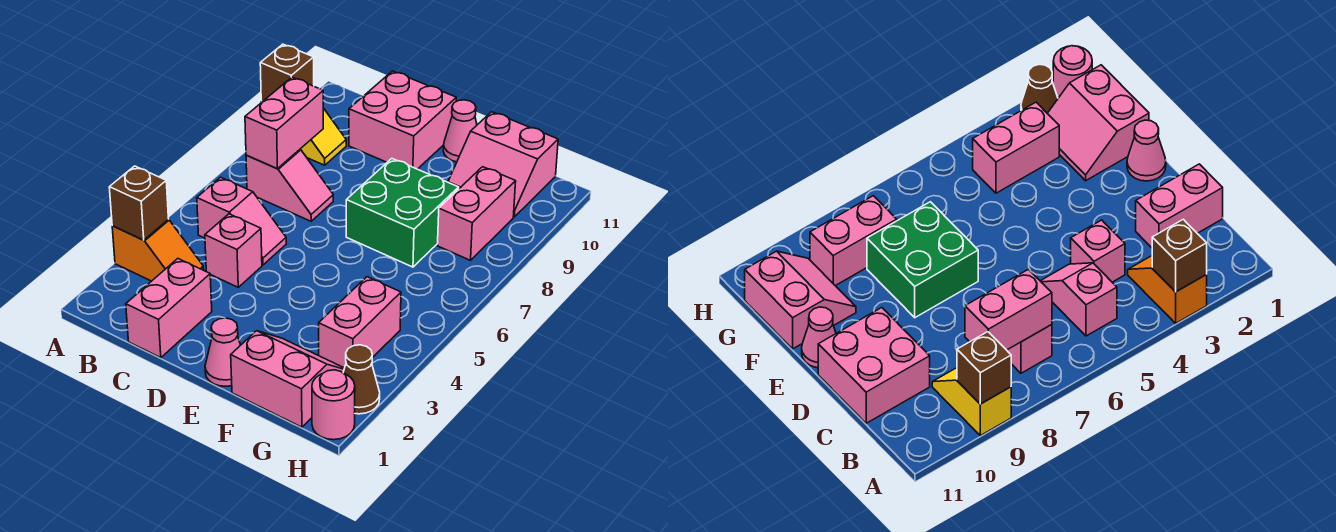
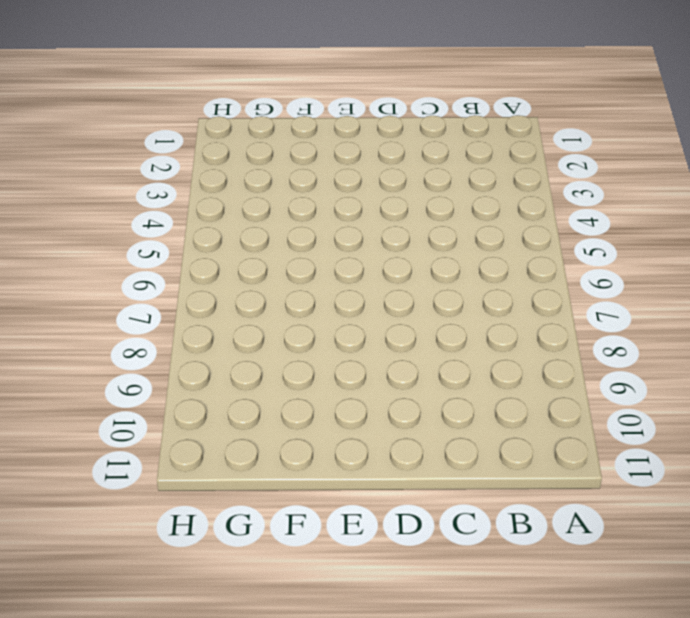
none -> orange 1x2 slope [112,219,204,281]
none -> yellow 1x2 slope [261,101,346,165]
none -> pink 1x2 slope [197,177,286,265]

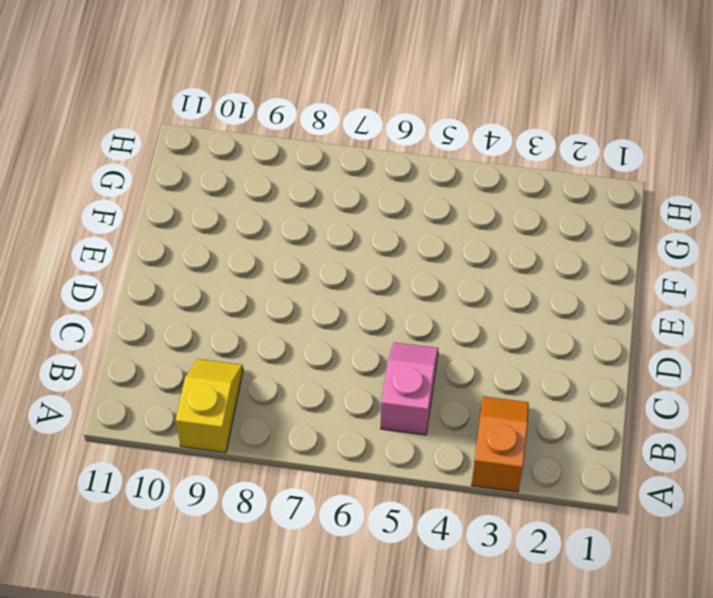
none -> pink 1x2 slope [246,150,333,221]
none -> pink 1x2 brick [126,259,212,358]
none -> pink 1x1 brick [205,214,262,287]

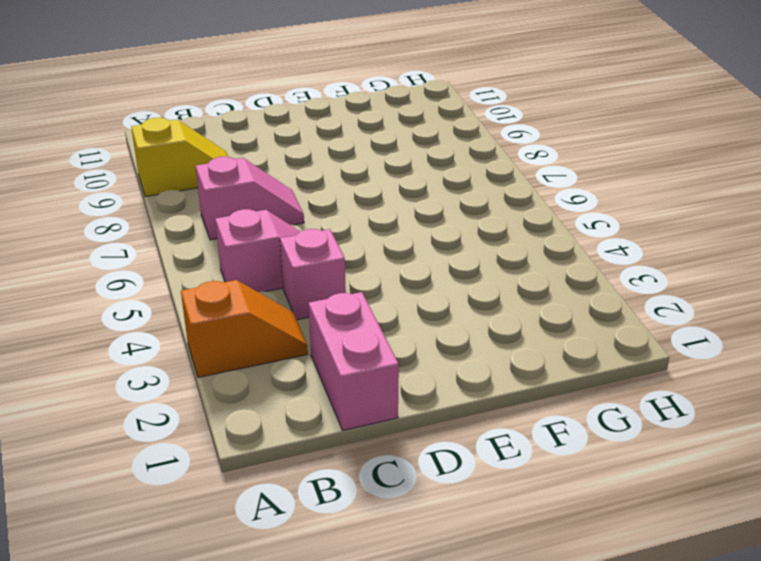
none -> pink 2x2 brick [349,71,456,169]
none -> pink 1x1 cone [205,318,240,386]
none -> green 2x2 brick [346,159,459,267]

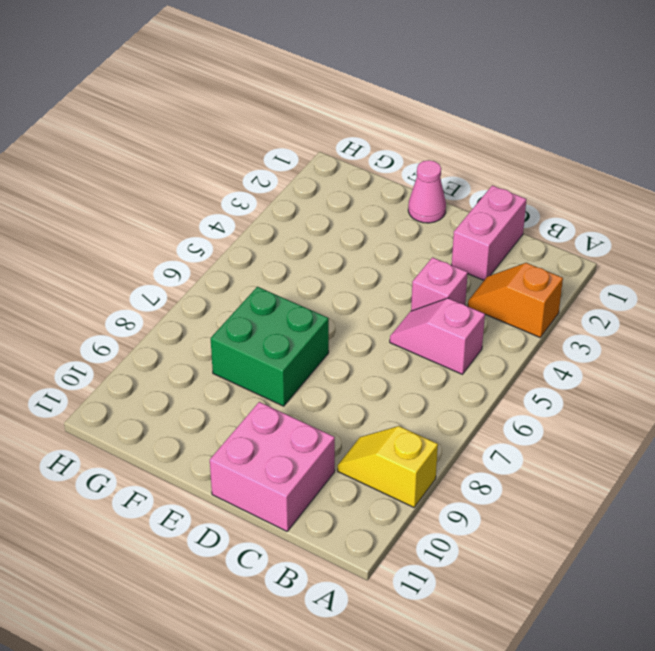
none -> pink 1x2 slope [246,150,333,221]
none -> pink 1x1 cone [443,100,477,162]
none -> pink 2x2 slope [231,331,344,427]

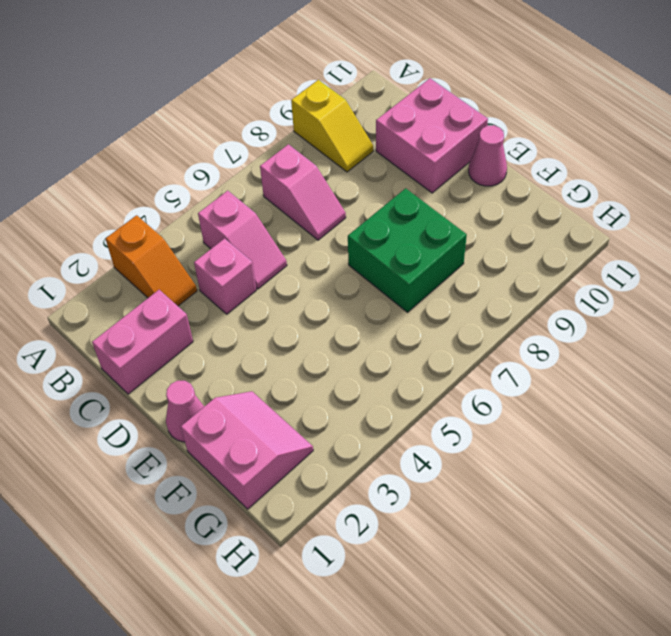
none -> pink 2x2 slope [448,112,558,217]
none -> pink 1x2 brick [319,277,401,368]
none -> pink 1x2 brick [438,167,516,260]

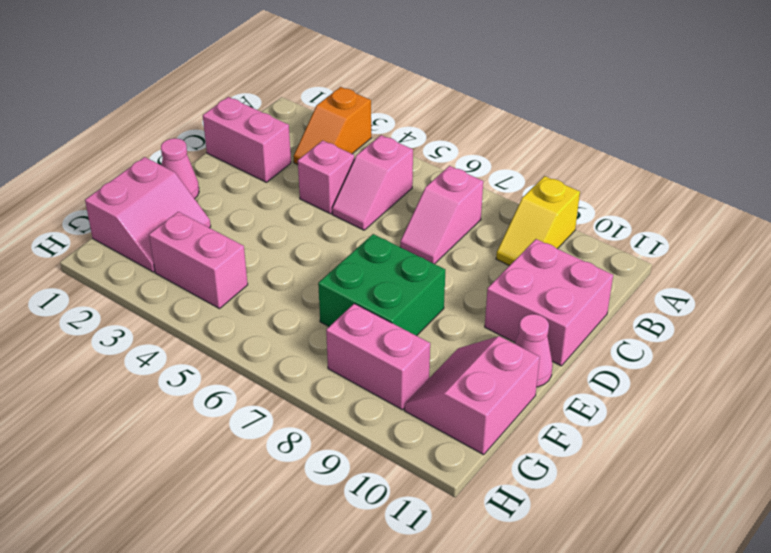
none -> pink 1x1 round brick [312,370,355,440]
none -> brown 1x1 cone [343,345,380,414]
none -> brown 1x1 brick [109,166,168,240]

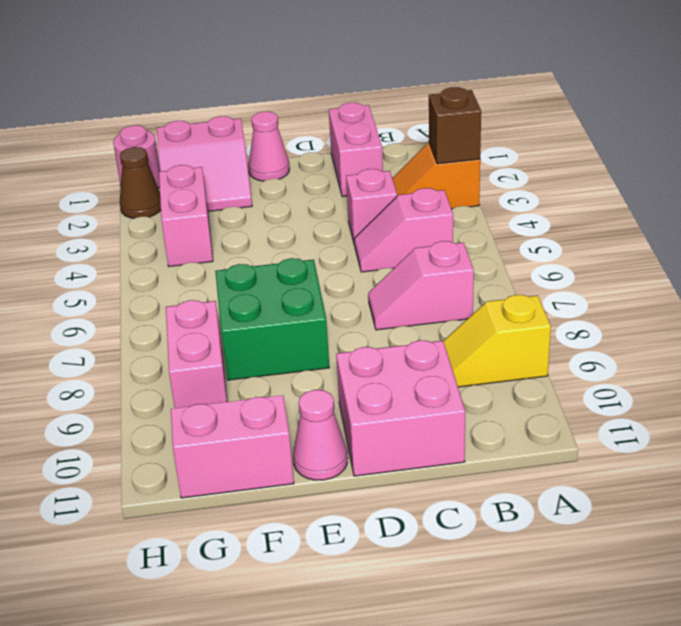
none -> brown 1x1 brick [260,44,314,101]
none -> pink 1x2 brick [245,77,323,168]

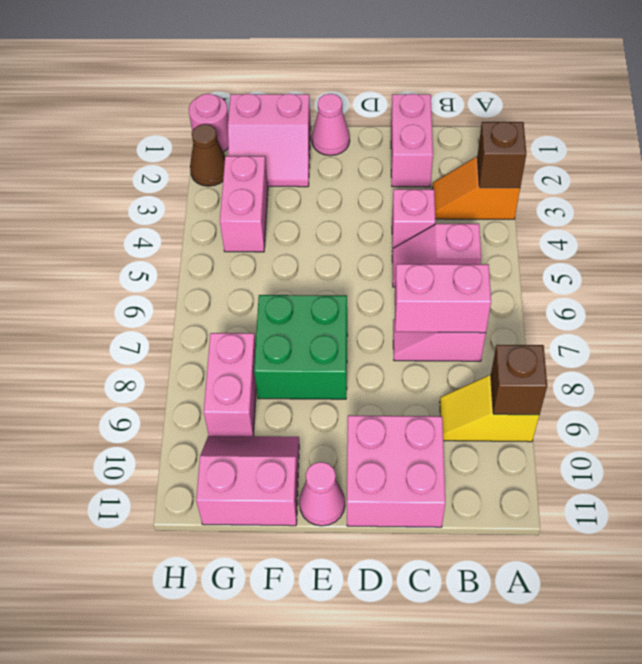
pink 1x2 brick [395,264,491,333] -> pink 1x2 brick turned to [245,77,323,168]

